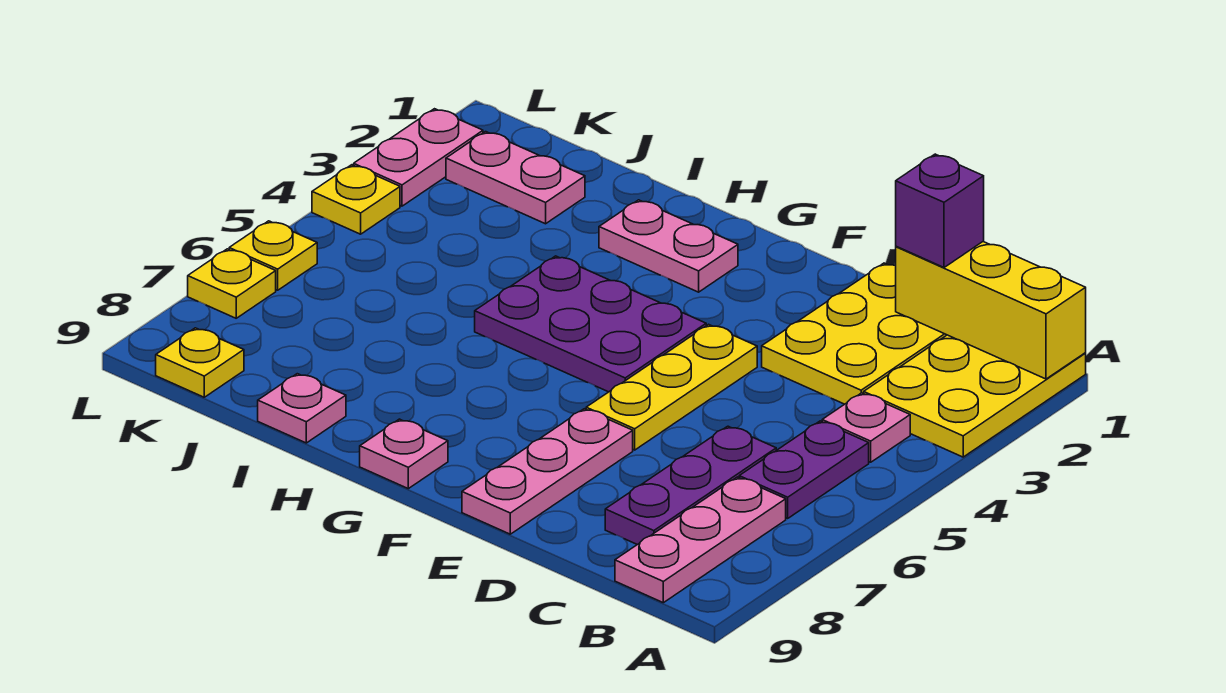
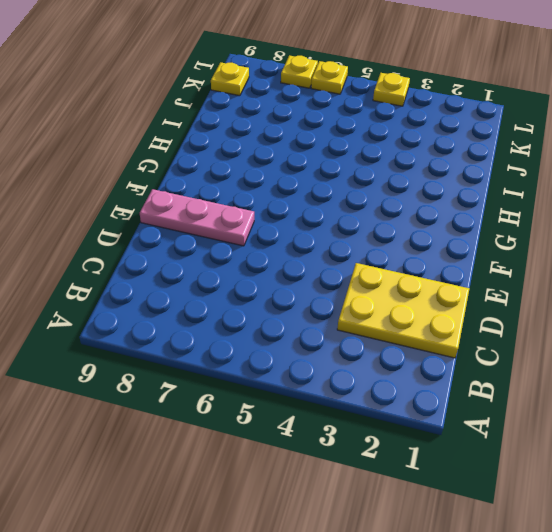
none -> yellow 2x3 plate [864,335,1086,457]
none -> pink 1x1 plate [822,393,910,462]
none -> purple 1x2 plate [739,421,869,518]

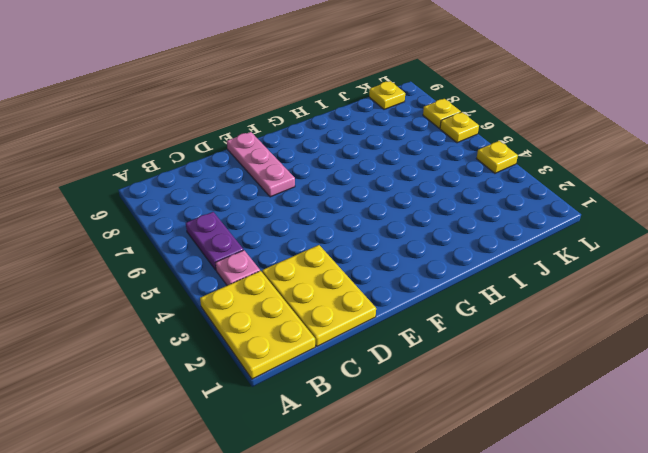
none -> pink 1x3 plate [615,477,786,603]
none -> purple 1x3 plate [605,426,776,545]
none -> yellow 1x3 plate [586,324,757,450]

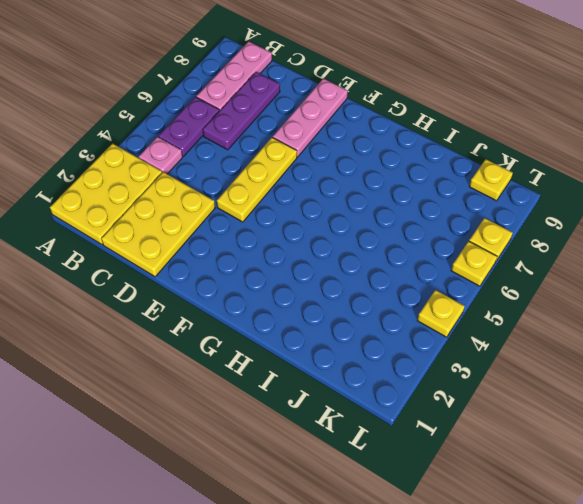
none -> purple 2x3 plate [475,256,706,392]
none -> pink 1x2 plate [599,200,738,292]
none -> pink 1x1 plate [360,419,448,489]

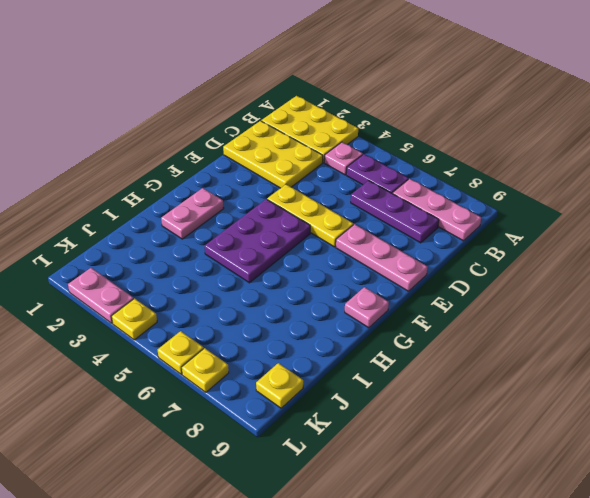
none -> pink 1x1 plate [258,374,346,443]
none -> pink 1x2 plate [446,132,585,224]
none -> yellow 1x3 brick [896,242,1086,379]

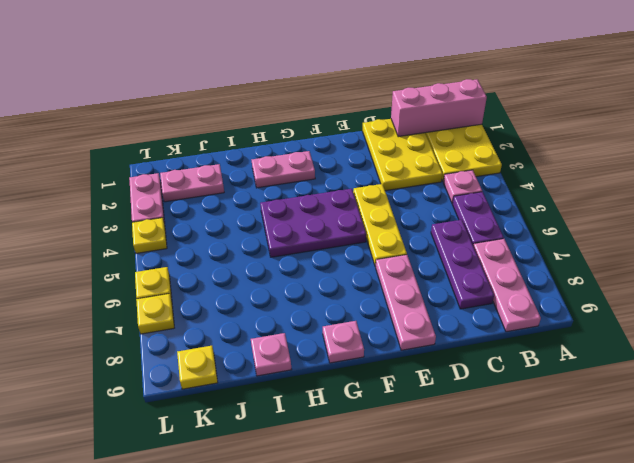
pink 1x3 brick [391,79,487,137] -> yellow 1x3 brick [896,242,1086,379]
none -> purple 1x1 brick [896,154,984,267]

